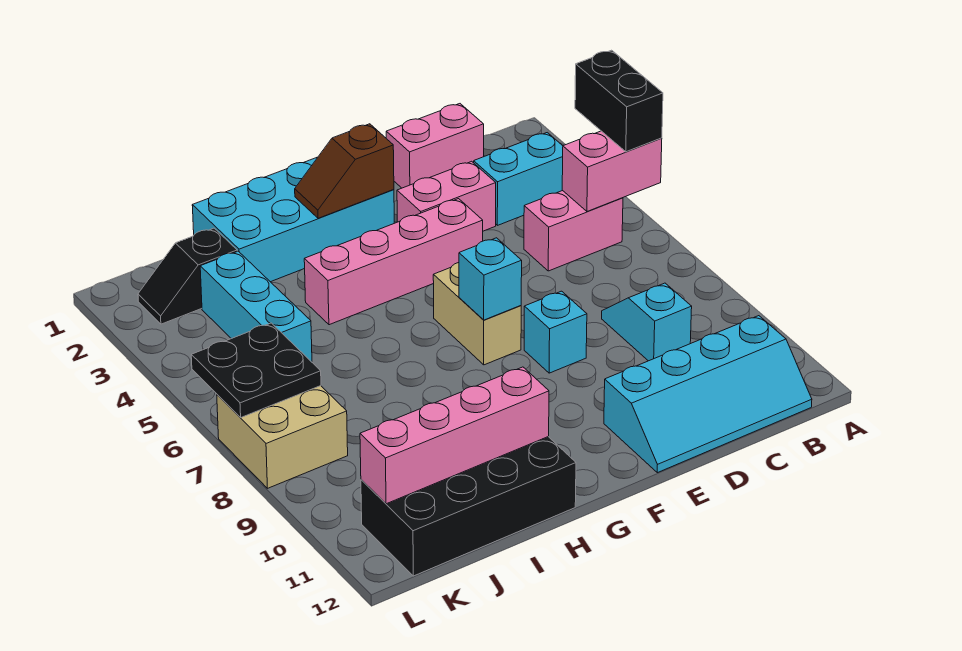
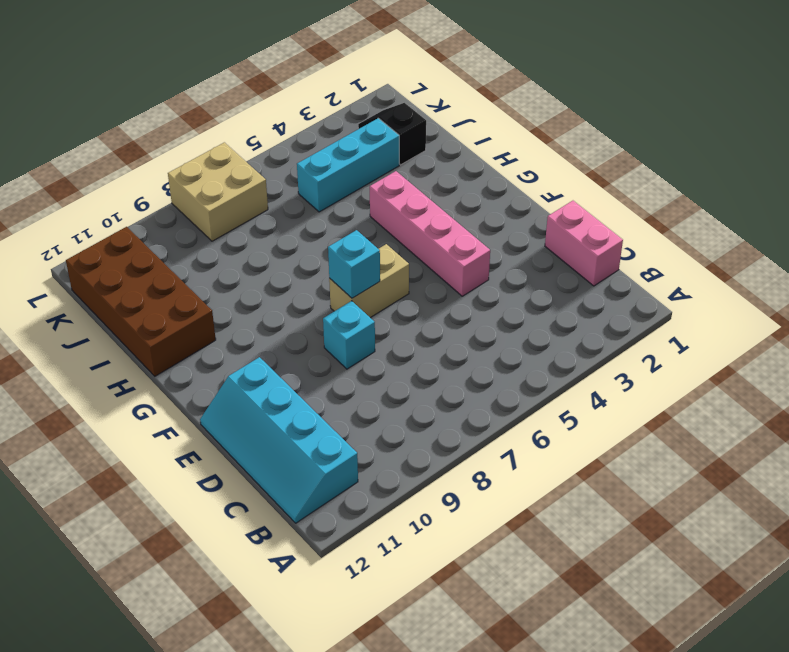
brown 2x4 brick [66,227,216,376] -> black 2x4 brick [361,437,576,576]
none -> cyan 1x2 brick [474,133,563,225]
none -> pink 1x2 brick [524,191,623,271]
none -> cyan 1x2 slope [602,283,692,361]

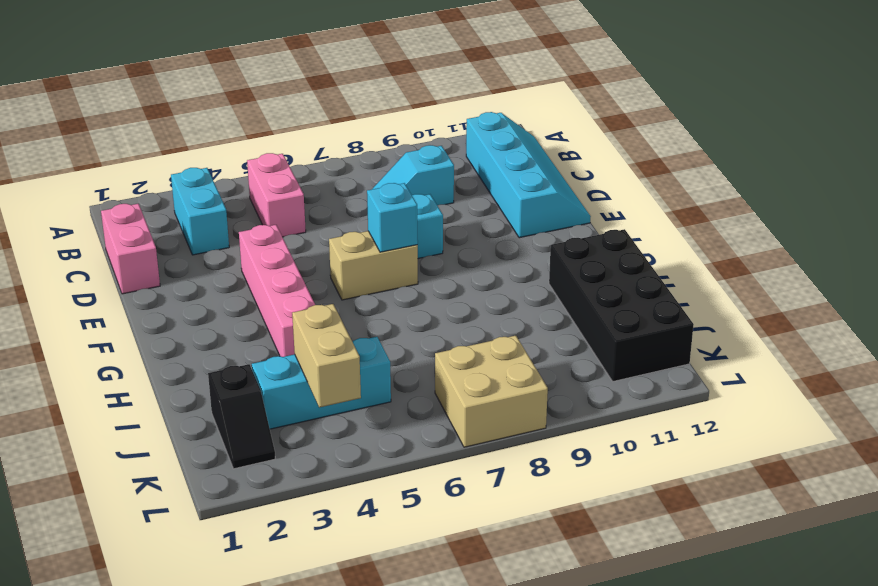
tan 1x2 brick [292,304,361,408] -> none
none -> pink 1x2 brick [397,161,496,231]
none -> cyan 2x4 brick [192,157,394,282]
none -> pink 1x2 brick [562,131,662,211]

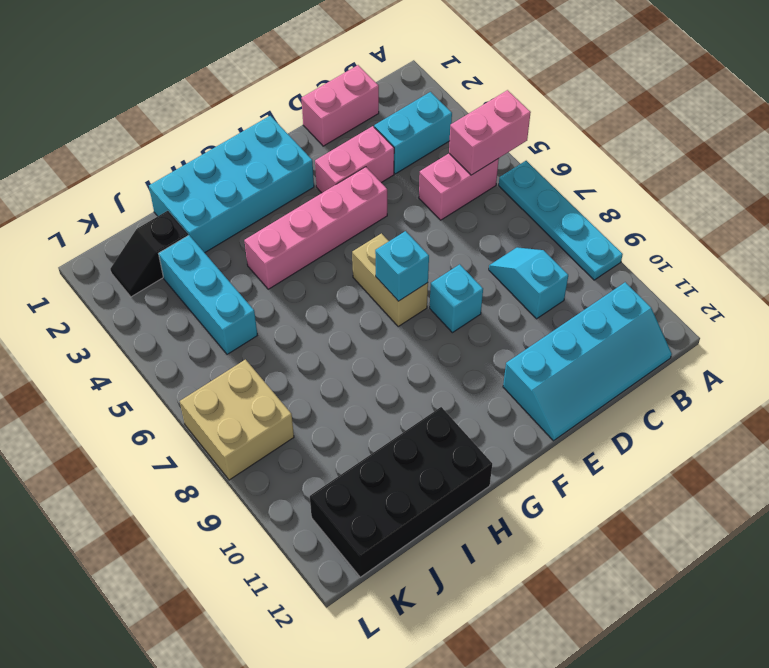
cyan 1x4 plate [499,161,623,280] -> none
none -> brown 1x2 slope [295,124,394,218]
none -> pink 1x4 brick [360,367,549,504]
none -> black 2x2 plate [191,323,321,418]

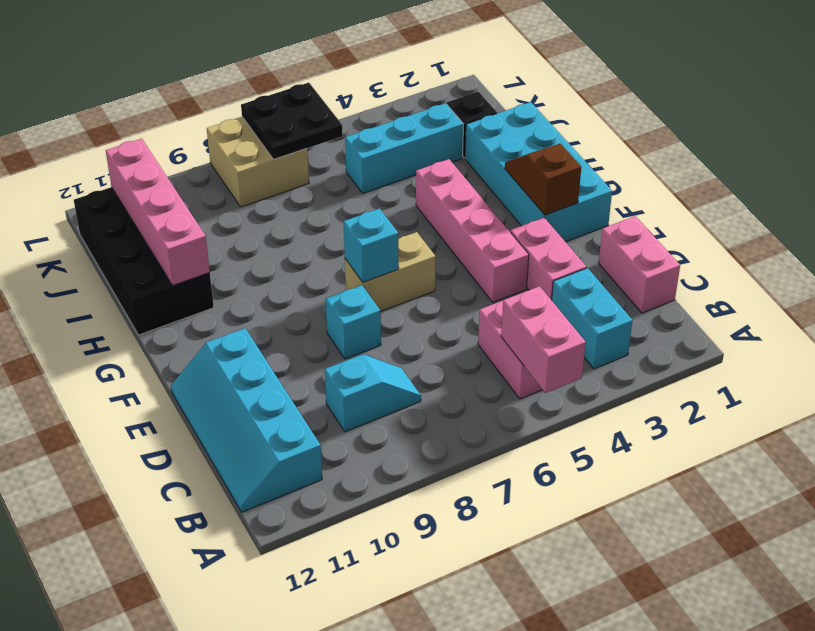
none -> black 1x2 brick [575,50,663,152]

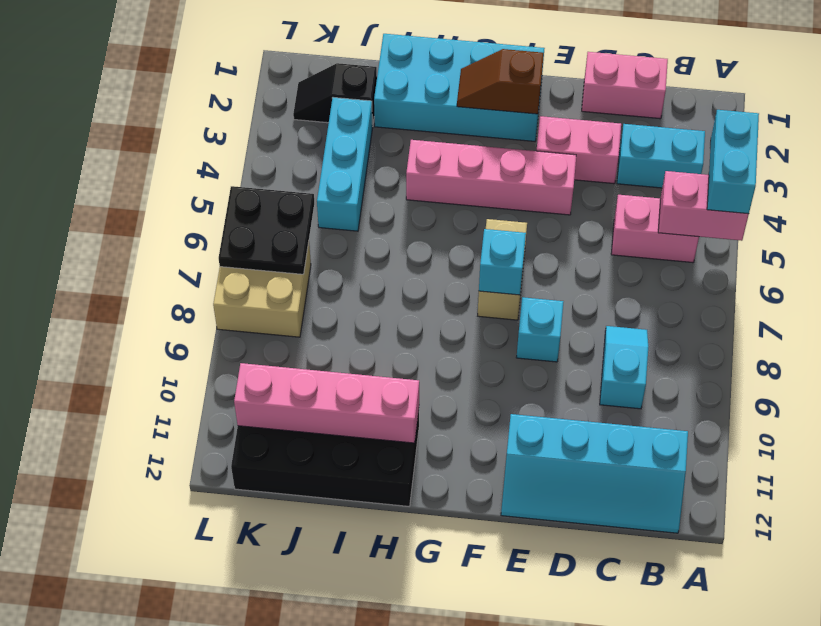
cyan 1x2 brick [707,110,759,214] -> black 1x2 brick [575,50,663,152]

